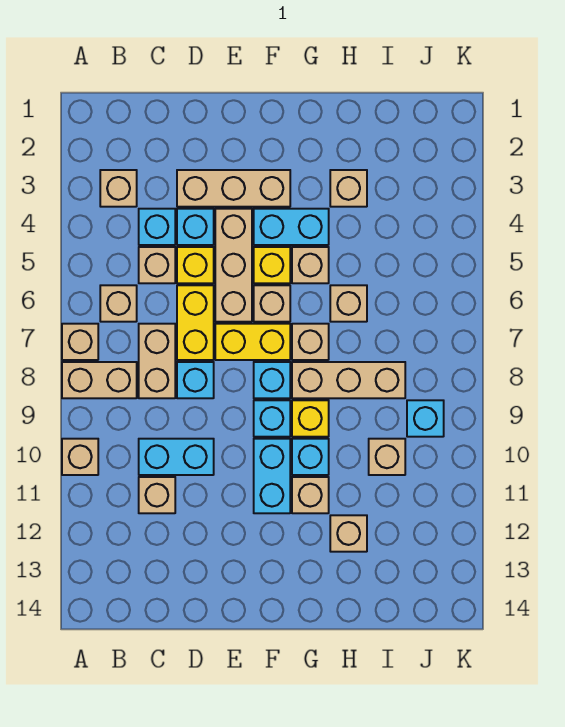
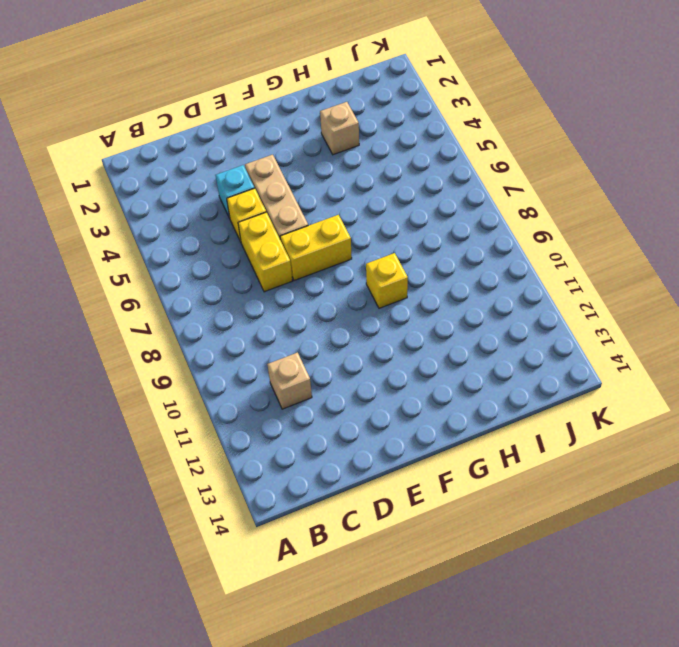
none -> tan 1x1 brick [62,324,98,360]
none -> tan 1x2 brick [62,362,137,398]
none -> tan 1x1 brick [62,439,98,475]
none -> tan 1x1 brick [100,170,137,207]

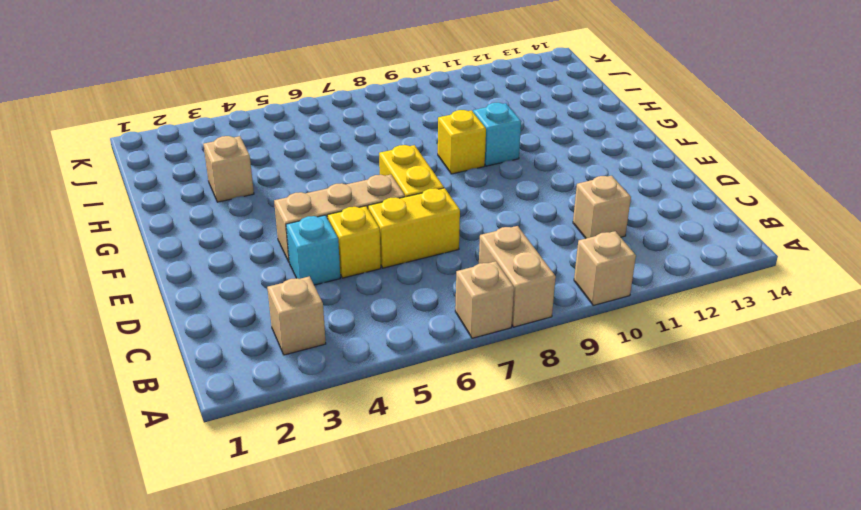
none -> tan 1x1 brick [100,285,137,322]
none -> cyan 1x1 brick [139,209,175,245]
none -> tan 1x1 brick [139,247,175,283]
none -> tan 1x2 brick [139,324,175,398]

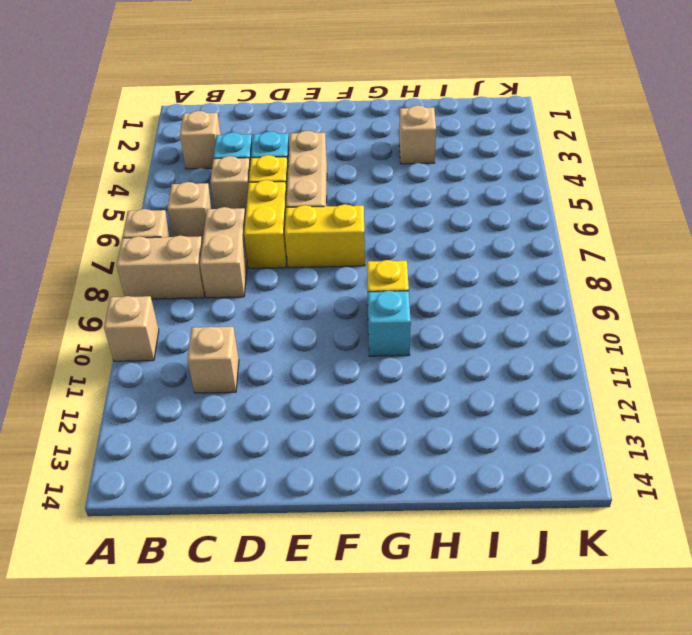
none -> cyan 1x2 brick [139,439,214,475]
none -> tan 1x3 brick [177,170,290,207]
none -> cyan 1x1 brick [177,362,214,398]
none -> cyan 1x2 brick [254,209,329,245]

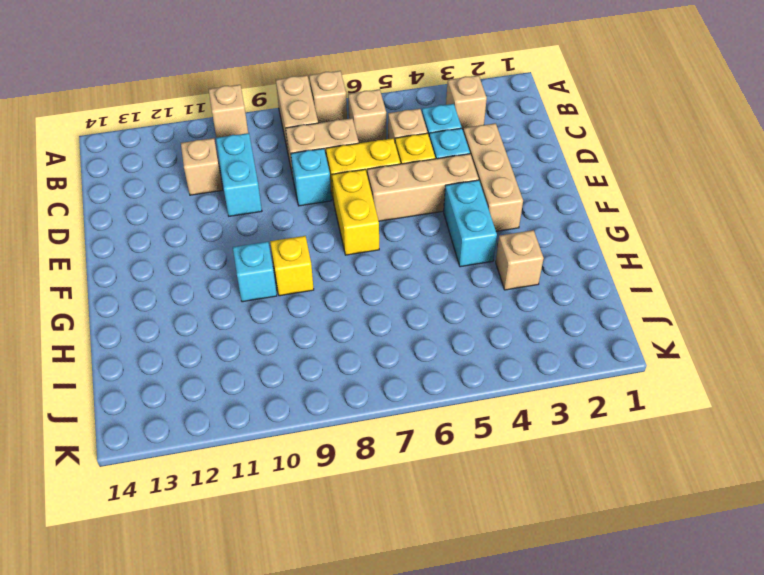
none -> yellow 1x1 brick [254,247,290,283]
none -> tan 1x1 brick [254,285,290,322]
none -> cyan 1x1 brick [254,362,290,398]
none -> cyan 1x1 brick [254,400,290,437]

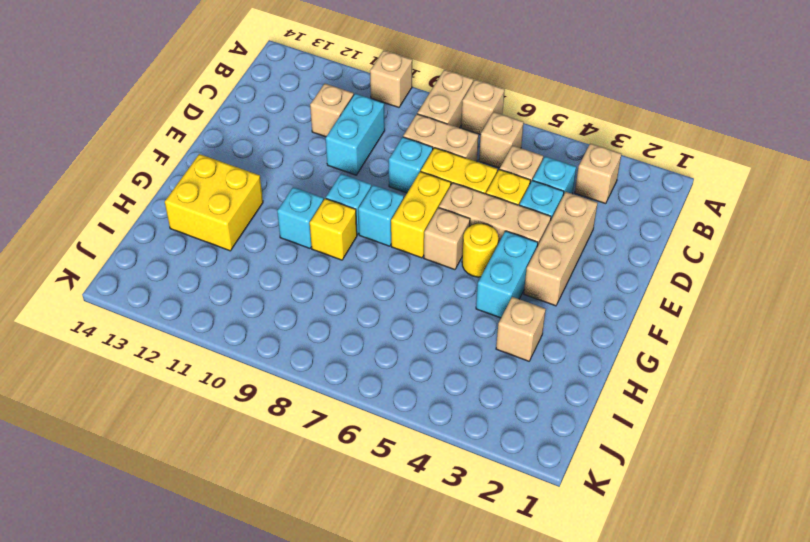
yellow 1x1 round brick [462,224,498,277] -> yellow 1x1 brick [254,247,290,283]
yellow 2x2 brick [165,154,263,251] -> tan 1x1 brick [330,515,367,552]
none -> cyan 1x2 brick [254,439,290,513]
none -> tan 1x1 brick [292,247,329,283]
none -> tan 1x1 brick [292,324,329,360]
none -> tan 1x3 brick [292,362,405,398]

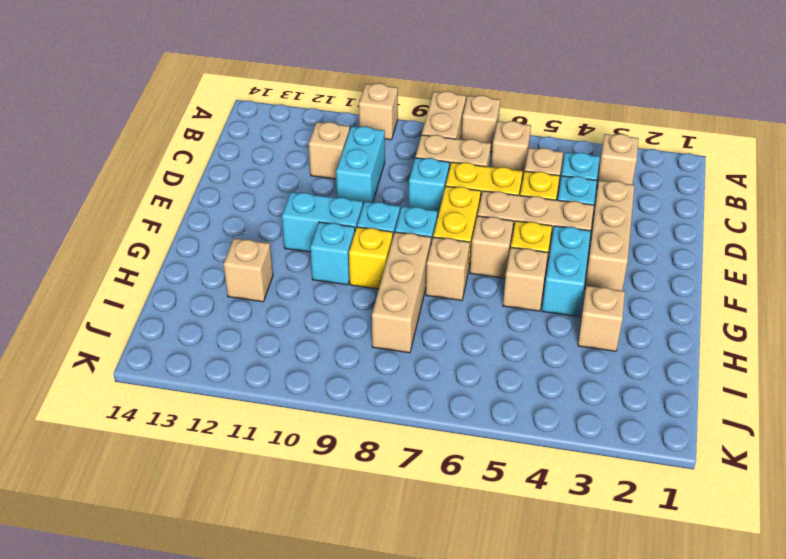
none -> tan 1x1 brick [292,477,329,513]
none -> tan 1x1 brick [330,285,367,322]
none -> tan 1x1 brick [369,439,405,475]
none -> cyan 1x1 brick [407,400,444,437]

